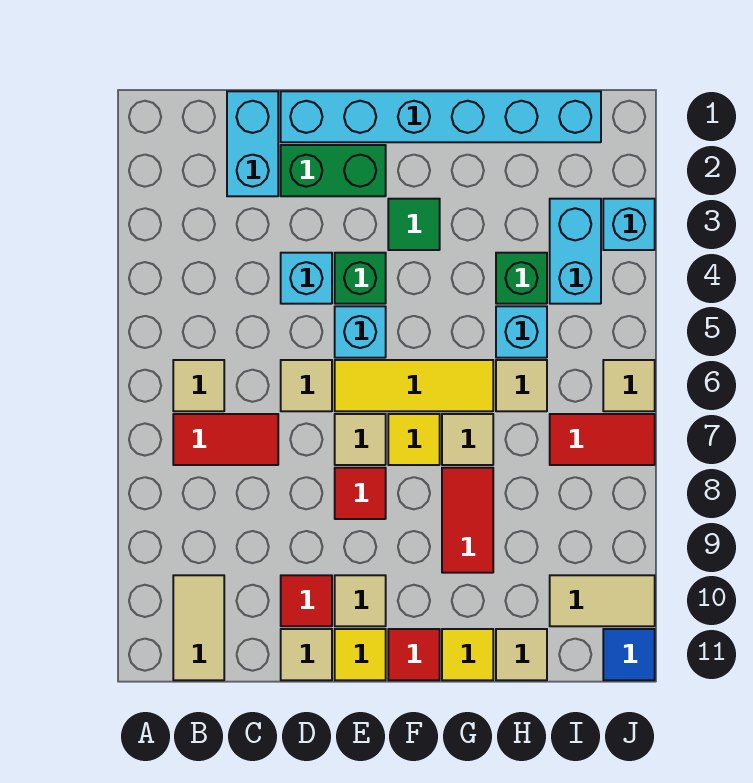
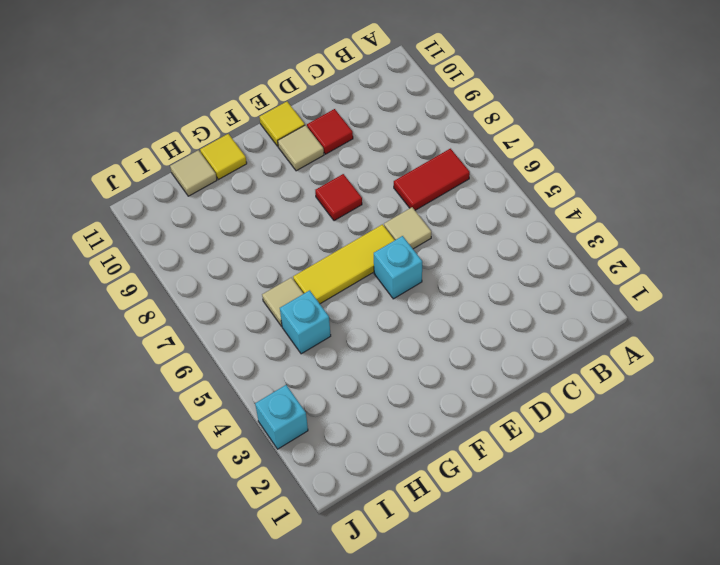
none -> tan 1x1 tile [173,360,224,411]
none -> tan 1x2 tile [173,575,224,680]
none -> cyan 1x2 brick [227,91,278,196]
none -> cyan 1x6 brick [281,91,601,142]

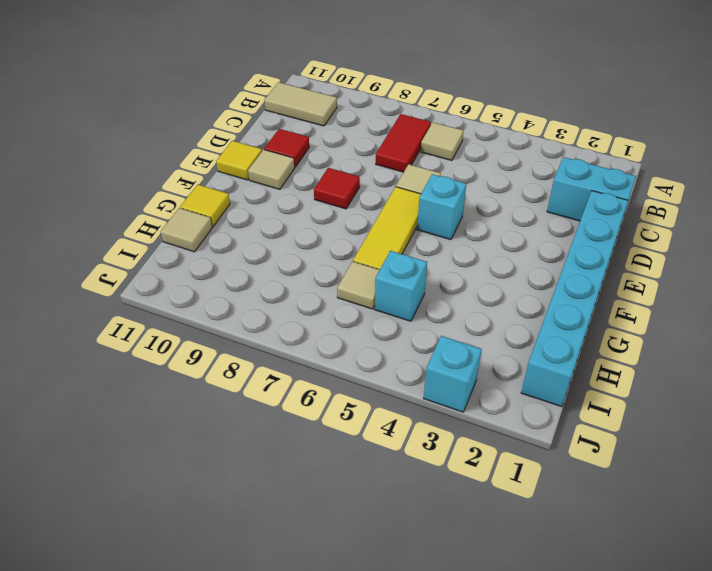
none -> green 1x2 brick [281,145,386,196]
none -> cyan 1x1 brick [281,253,332,304]
none -> tan 1x1 tile [281,629,332,680]
none -> green 1x1 brick [335,253,386,304]

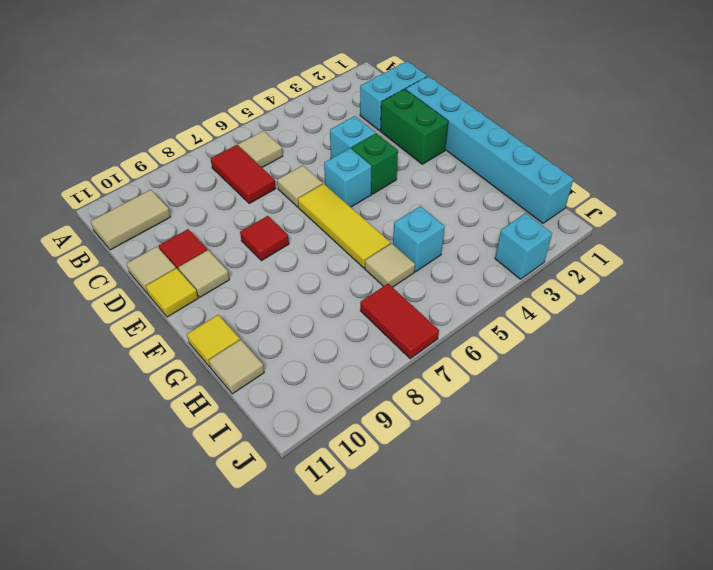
none -> tan 1x1 tile [335,414,386,465]
none -> green 1x1 tile [388,199,440,250]
none -> yellow 1x1 tile [388,414,440,465]
none -> red 1x1 tile [388,629,440,680]

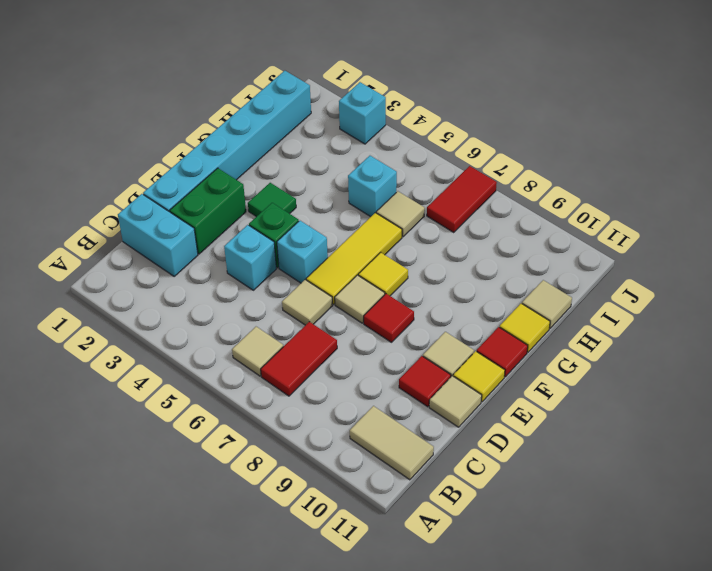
none -> tan 1x1 tile [442,414,493,465]
none -> red 1x2 tile [442,468,493,573]
none -> green 1x1 brick [496,253,547,304]
none -> cyan 1x2 brick [550,199,601,304]

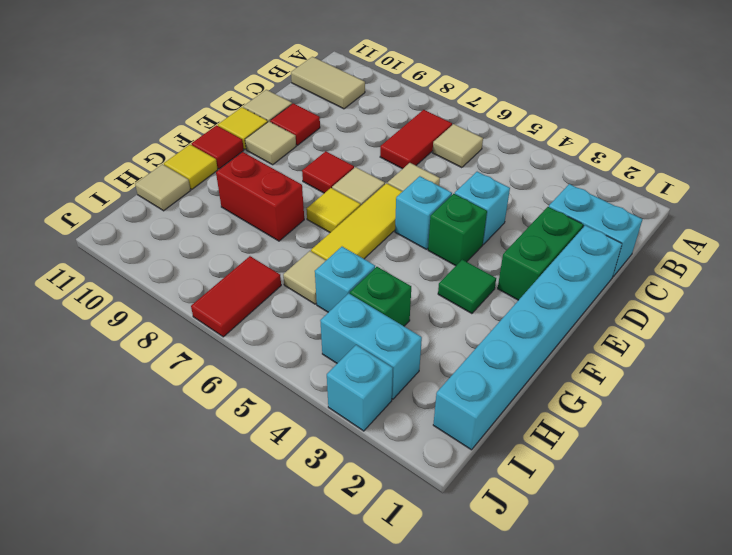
red 1x2 brick [216,152,304,241] -> red 1x2 tile [442,468,493,573]
none -> tan 1x1 tile [442,414,493,465]
none -> tan 1x2 tile [550,575,655,626]
none -> tan 1x1 tile [603,360,655,411]
none -> blue 1x1 tile [603,629,655,680]

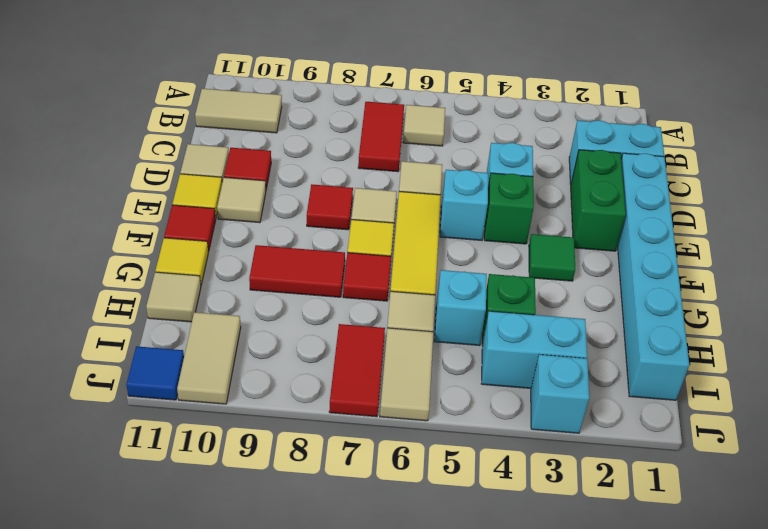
red 1x1 tile [343,253,391,301] -> tan 1x1 tile [442,414,493,465]
tan 1x2 tile [380,328,433,421] -> tan 1x1 tile [603,360,655,411]

